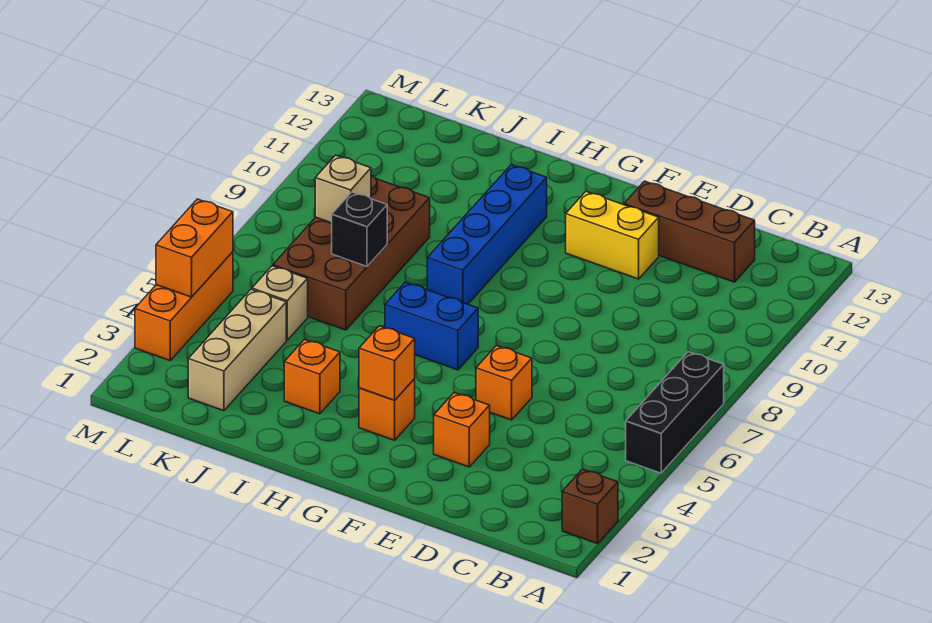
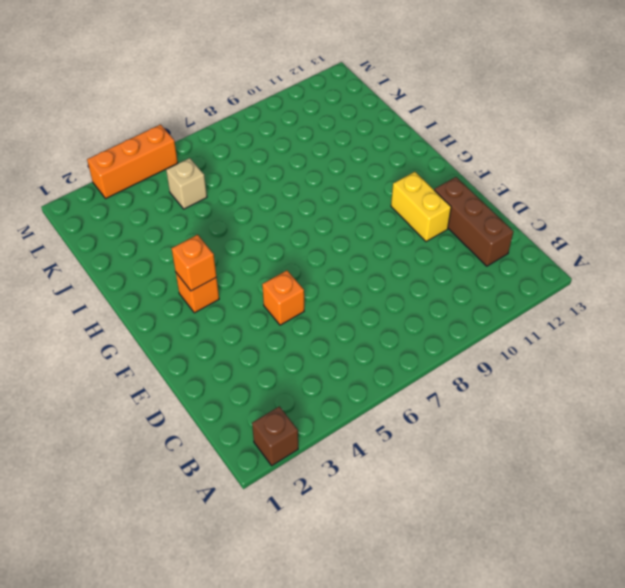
none -> black 1x3 brick [626,352,724,473]
none -> orange 1x1 brick [434,393,490,467]
none -> blue 1x2 brick [385,282,478,370]

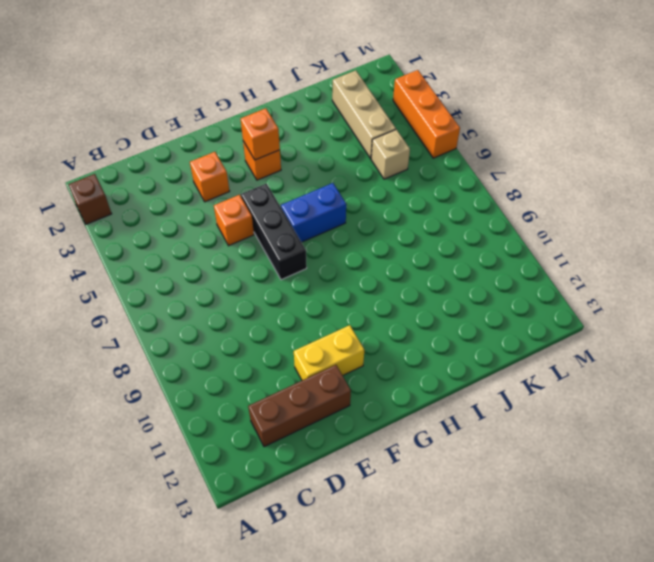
black 1x3 brick [241,183,307,280] -> black 1x3 brick moved to [626,352,724,473]
none -> blue 1x4 brick [427,165,547,304]
none -> orange 1x1 brick [284,339,340,414]
none -> brown 2x4 brick [273,176,430,330]

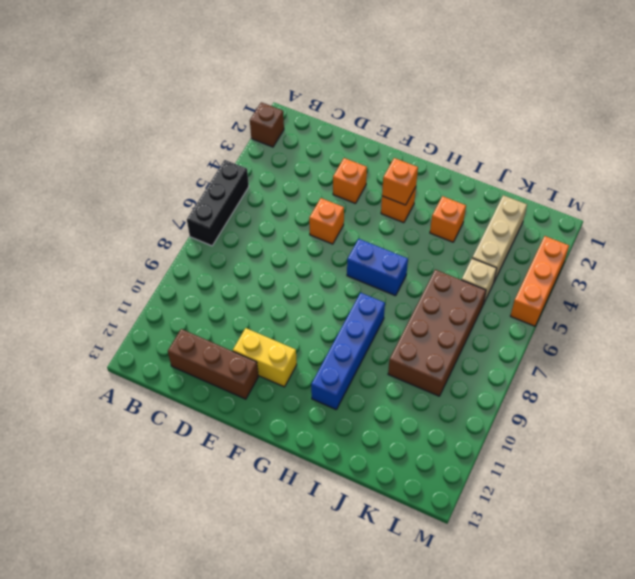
none -> black 1x1 brick [332,192,387,266]
none -> tan 1x1 brick [315,155,371,223]
none -> orange 1x2 brick [156,199,233,297]

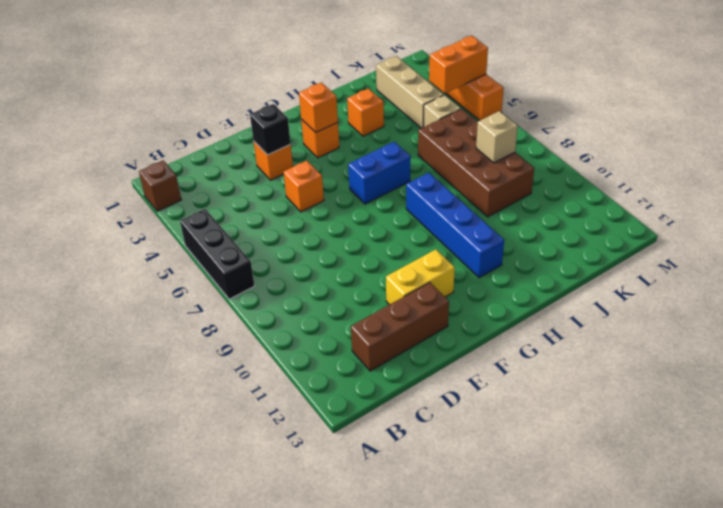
black 1x1 brick [250,104,291,155] -> black 1x1 brick moved to [332,192,387,266]
orange 1x2 brick [429,36,488,93] -> orange 1x2 brick turned to [156,199,233,297]

